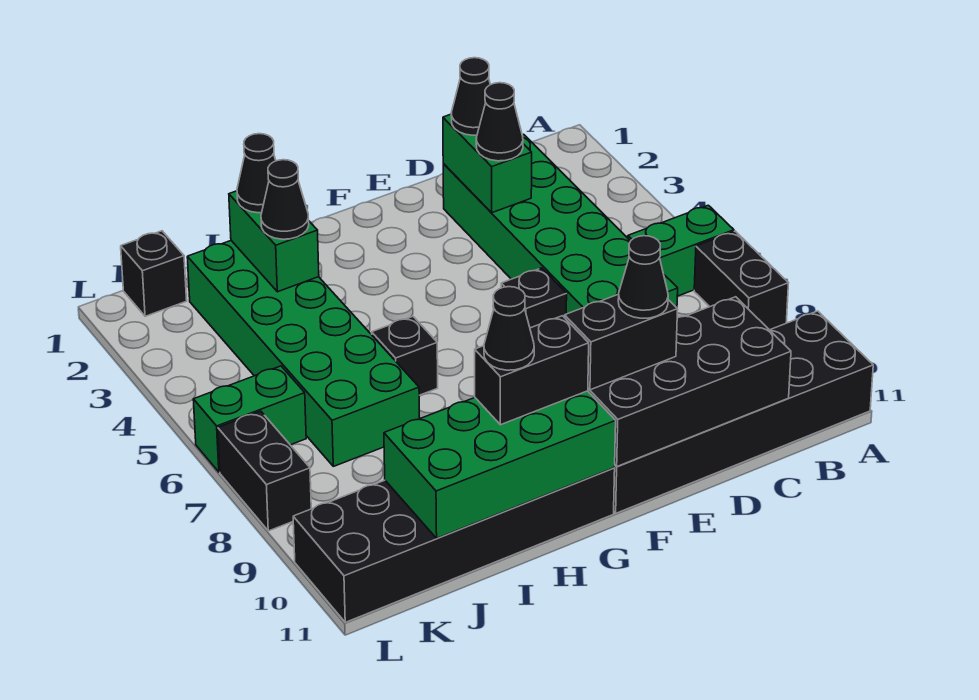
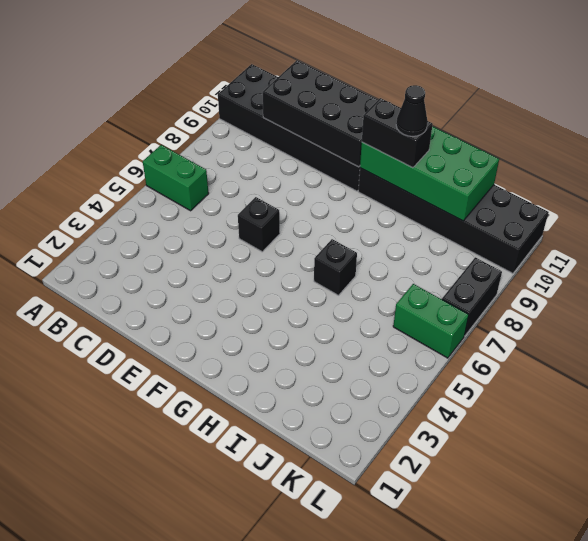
none -> black 1x2 brick [694,231,788,330]
none -> green 2x6 brick [443,134,678,314]
none -> green 2x6 brick [187,241,420,466]

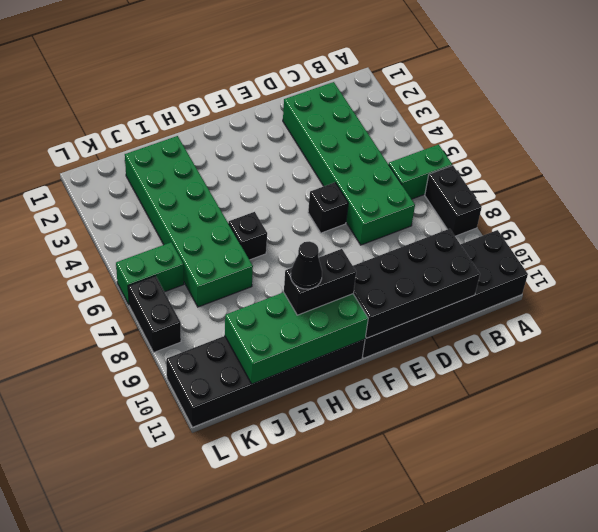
none -> black 1x1 brick [121,231,187,316]
none -> green 1x2 brick [443,114,532,213]
none -> green 1x2 brick [229,191,319,292]

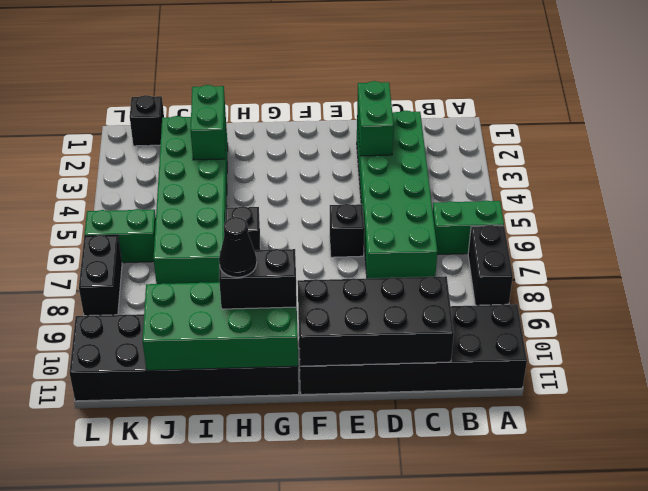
none -> black 1x1 cone [451,58,490,135]
none -> black 1x1 cone [476,83,523,161]
none -> black 1x2 brick [565,294,678,390]

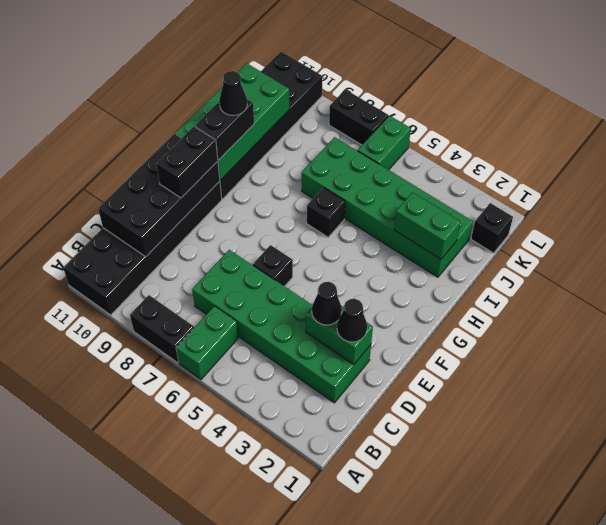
none -> black 1x1 cone [237,134,276,213]
none -> black 1x1 cone [261,160,309,239]
none -> black 1x1 cone [618,236,668,318]

